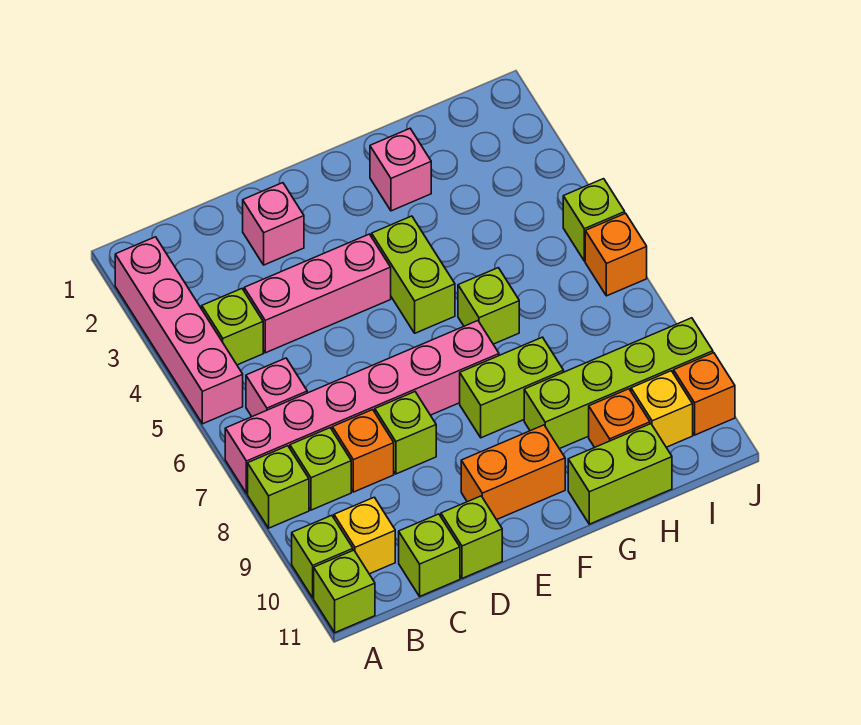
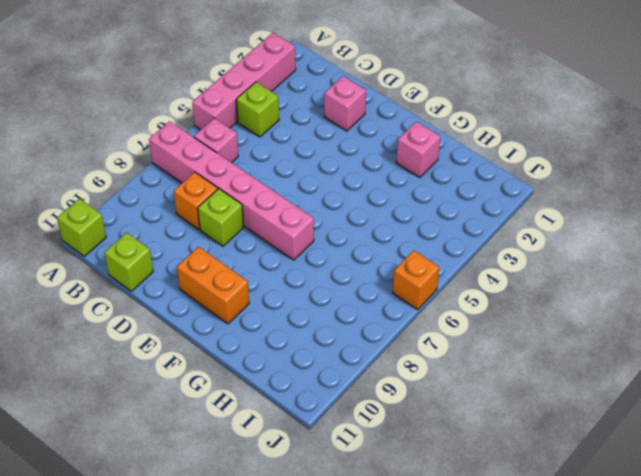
none -> lime 1x1 brick [248,446,309,528]
none -> lime 1x1 brick [292,515,353,598]
none -> lime 1x1 brick [290,428,351,510]

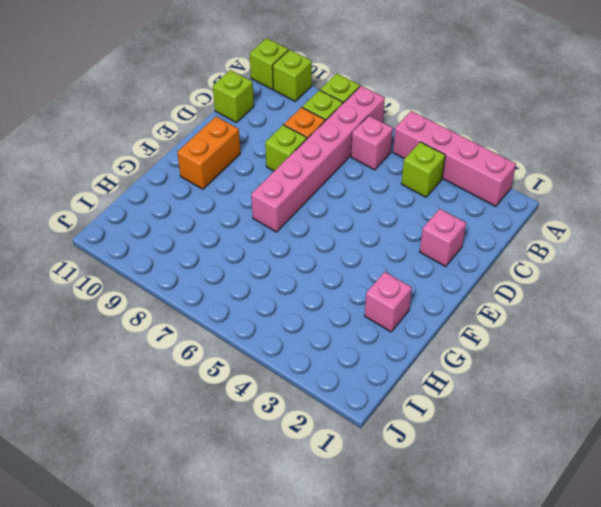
none -> yellow 1x1 brick [334,497,395,574]
none -> pink 1x3 brick [244,234,391,353]
none -> lime 1x1 brick [441,496,502,578]

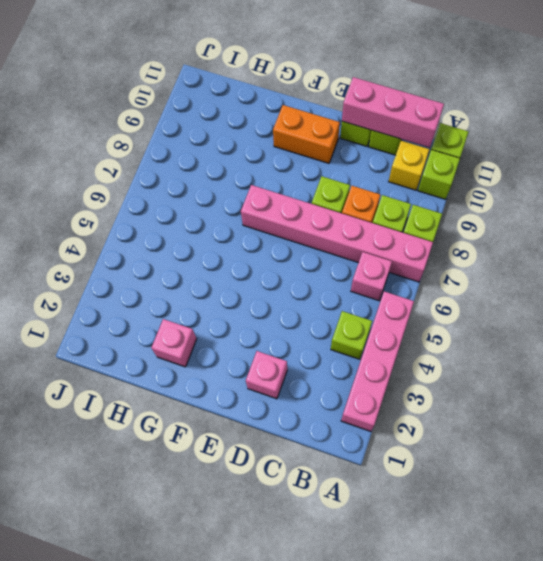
pink 1x3 brick [342,77,444,148] -> pink 1x3 brick moved to [244,234,391,353]
none -> lime 1x2 brick [372,216,455,333]
none -> lime 1x2 brick [460,337,564,438]
none -> lime 1x1 brick [458,268,519,344]

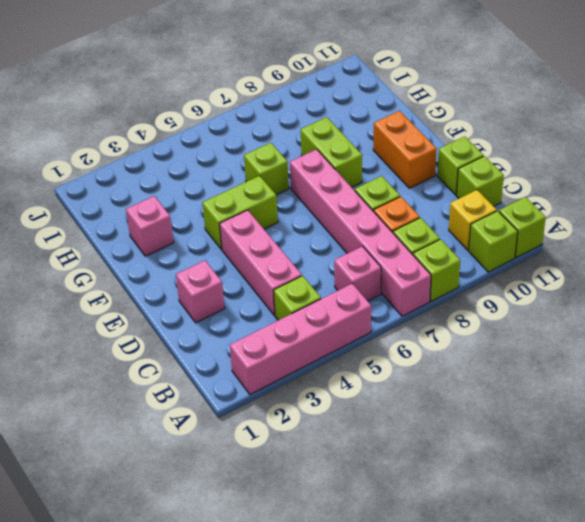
none -> lime 1x4 brick [524,318,713,449]
none -> lime 1x2 brick [568,424,672,524]
none -> orange 1x1 brick [589,389,650,447]

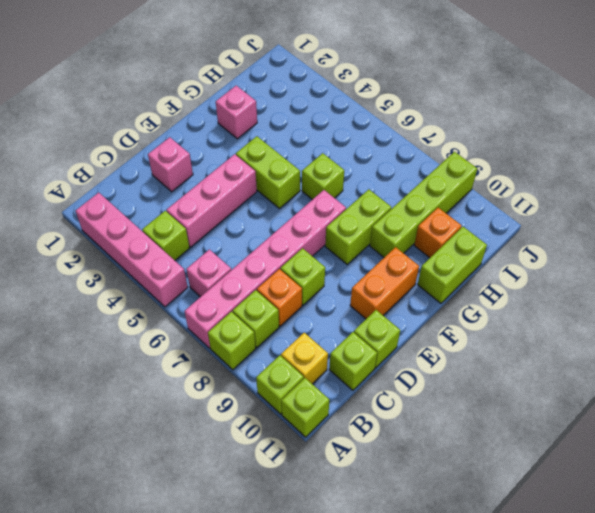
none -> yellow 1x1 brick [631,371,693,447]
none -> lime 1x1 brick [563,179,625,261]
none -> orange 1x1 brick [585,213,647,296]

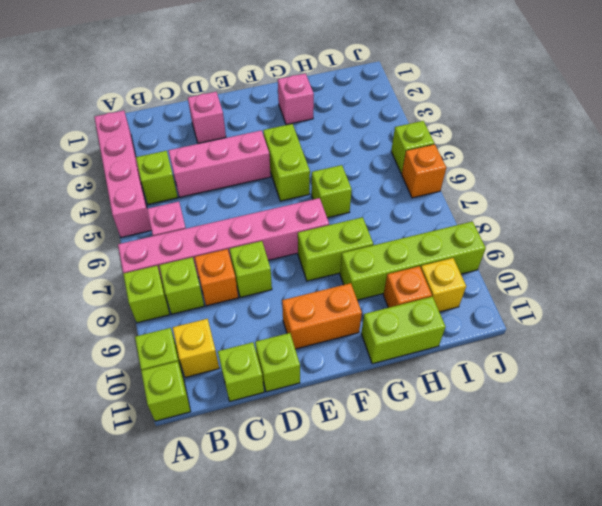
none -> orange 1x1 brick [674,353,735,435]

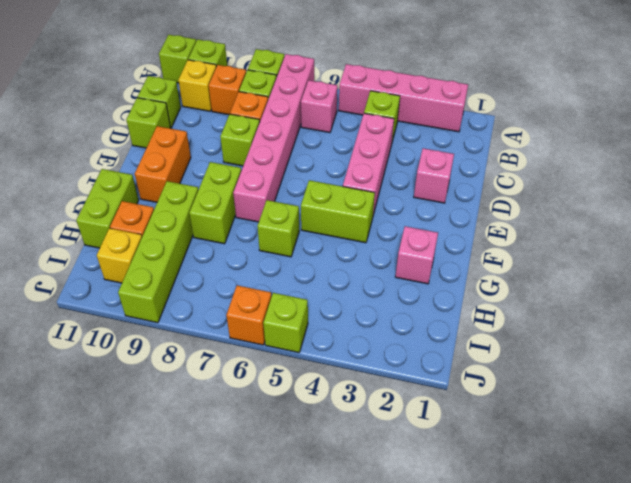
orange 1x1 brick [209,65,246,115] -> orange 1x1 brick moved to [674,353,735,435]

